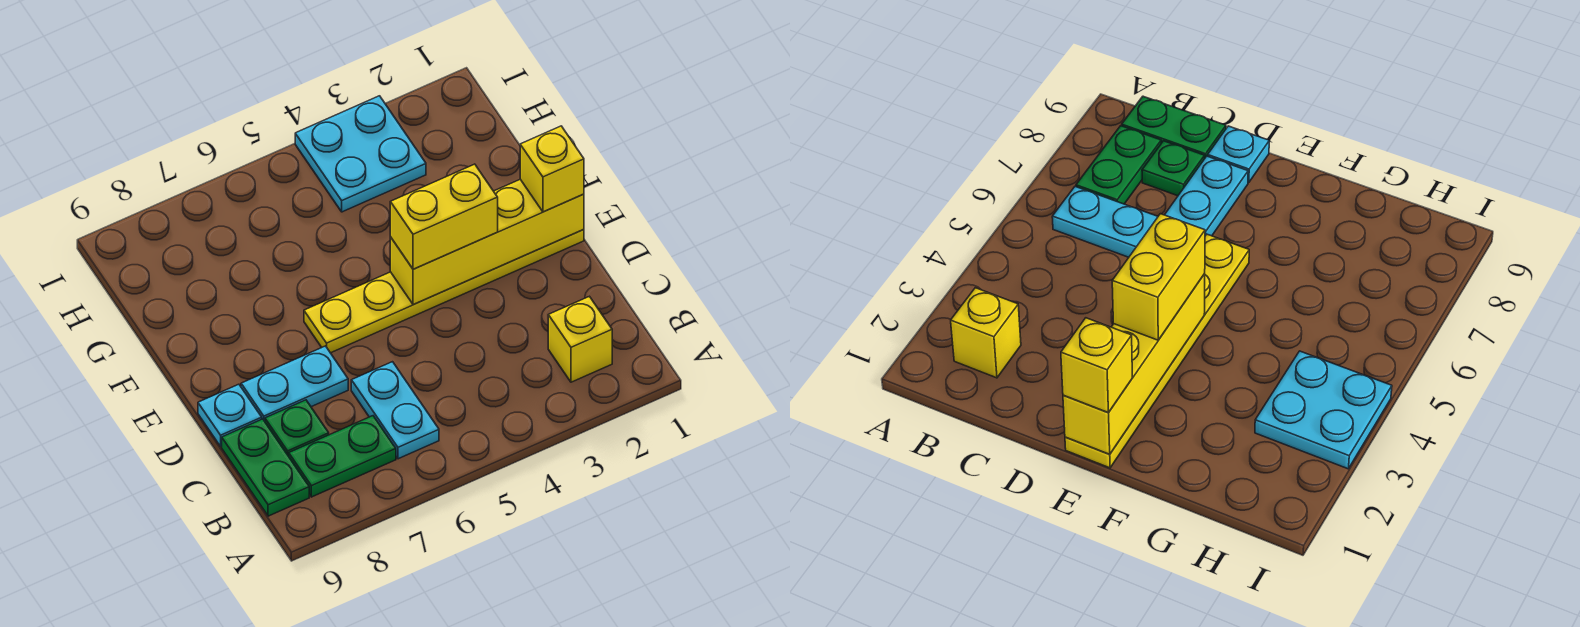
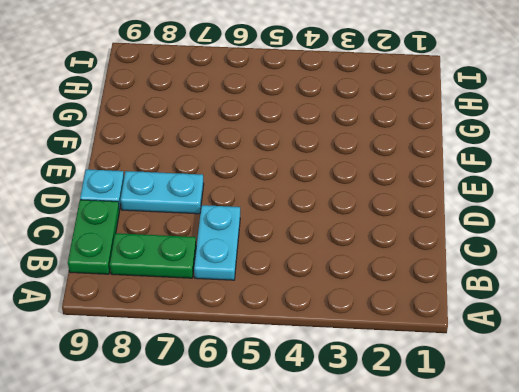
none -> yellow 1x1 brick [548,296,612,382]
none -> green 1x1 plate [265,400,329,456]
none -> yellow 1x6 plate [304,230,584,353]

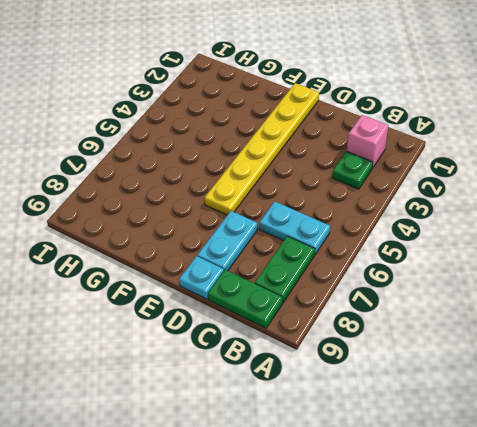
pink 1x1 brick [347,115,388,168] -> yellow 1x1 brick [548,296,612,382]
green 1x1 plate [332,151,373,189] -> green 1x1 plate moved to [265,400,329,456]
none -> cyan 2x2 plate [295,96,426,212]
none -> yellow 1x4 brick [390,179,584,305]
none -> yellow 1x1 brick [520,126,584,212]

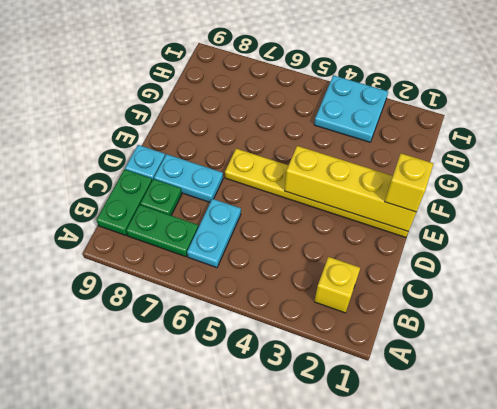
none -> yellow 1x2 brick [390,164,498,269]

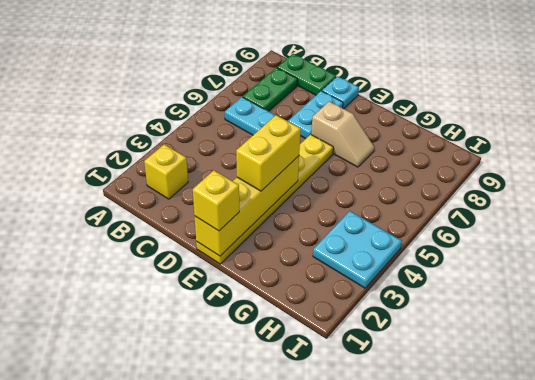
tan 1x2 slope [311,101,374,167] -> none
none -> green 1x1 plate [265,400,329,456]

